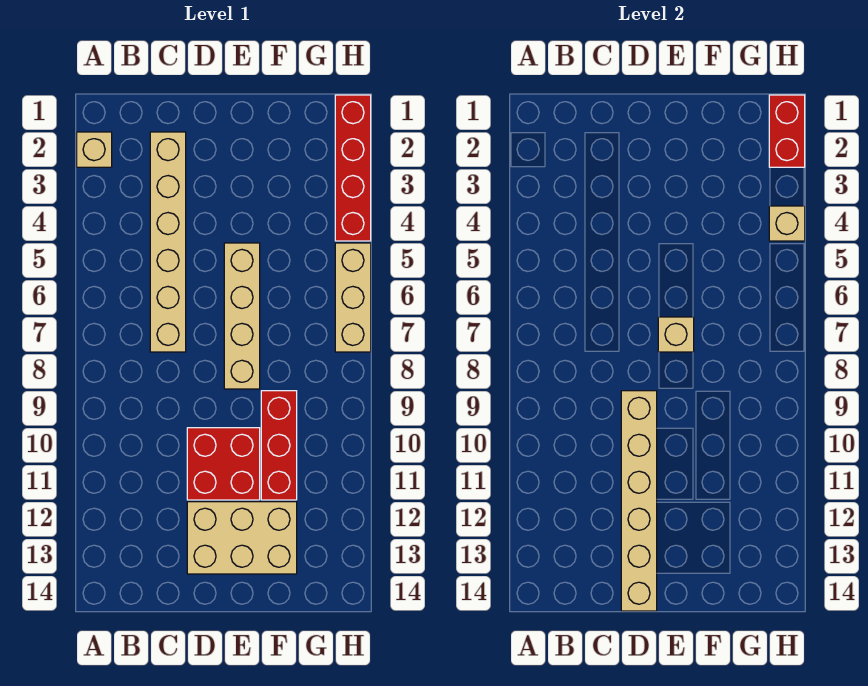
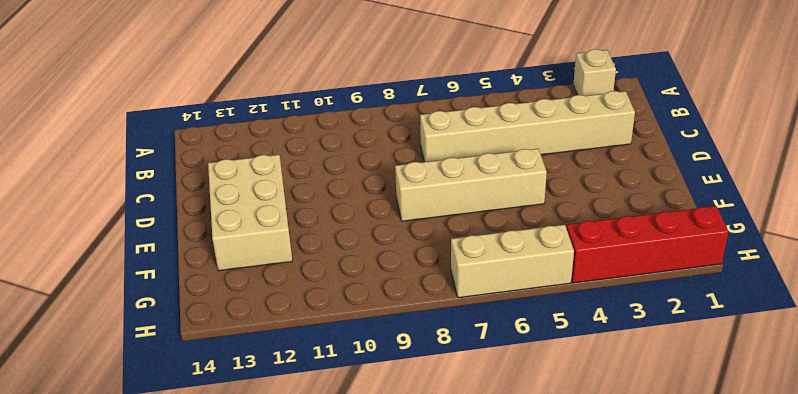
none -> red 2x2 brick [187,428,260,500]
none -> red 1x3 brick [261,391,297,500]
none -> tan 1x6 brick [621,391,657,611]

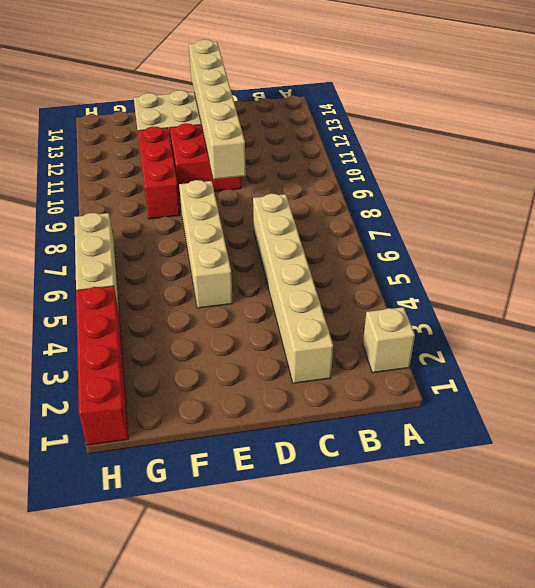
none -> tan 1x1 brick [658,317,694,352]
none -> red 1x2 brick [769,95,805,167]
none -> tan 1x1 brick [769,206,805,241]

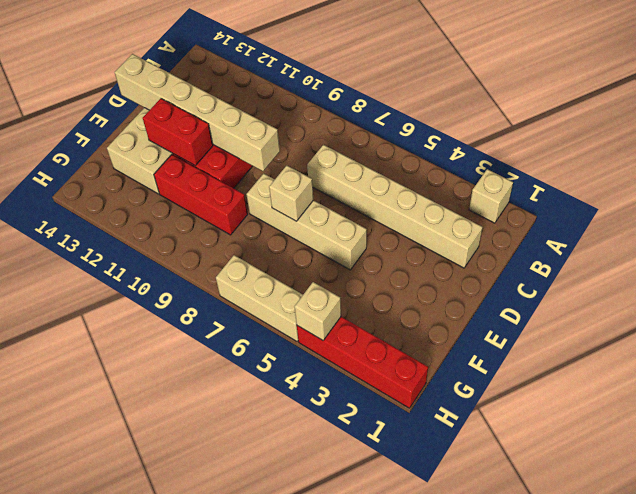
red 1x2 brick [143,99,213,166] -> red 1x2 brick moved to [769,95,805,167]

